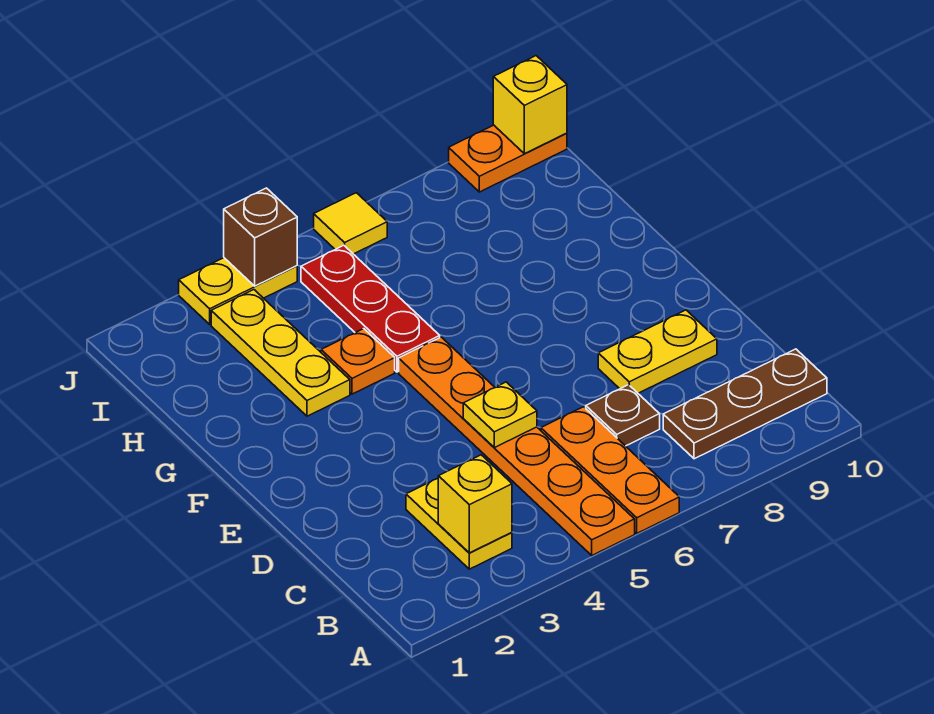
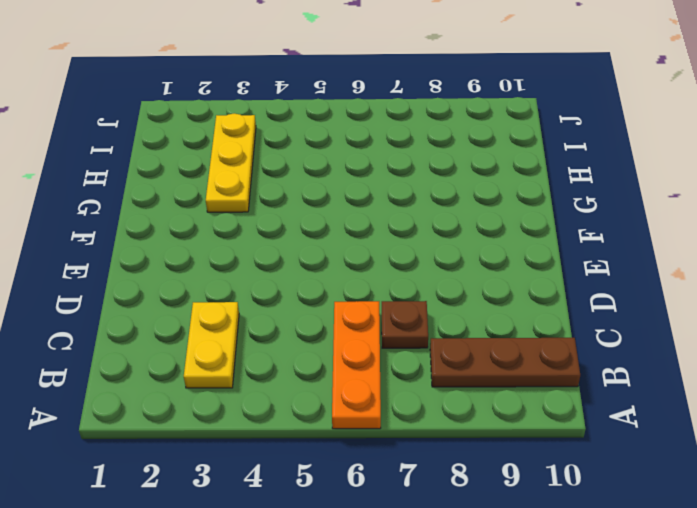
none -> orange 1x6 plate [399,337,635,555]
none -> yellow 1x2 plate [598,310,717,393]
none -> orange 1x1 plate [321,329,395,394]

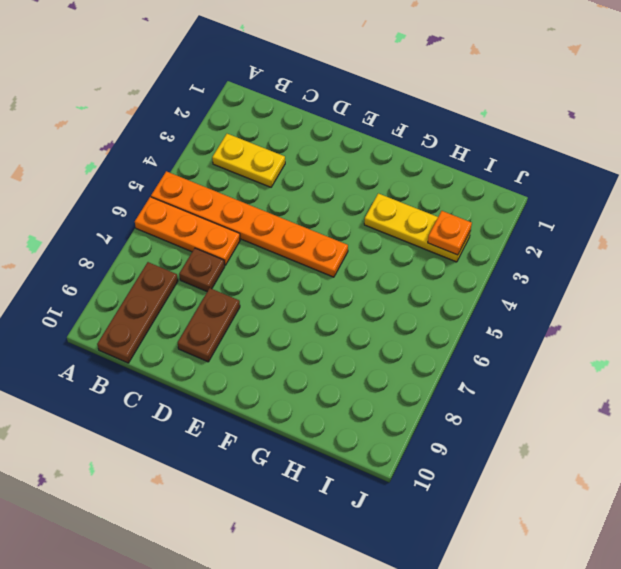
brown 1x2 plate [178,288,240,362] -> yellow 1x2 plate [598,310,717,393]
orange 1x1 plate [428,211,472,255] -> orange 1x1 plate moved to [321,329,395,394]
none -> red 1x3 plate [301,245,440,372]
none -> yellow 1x2 plate [179,258,297,324]
none -> yellow 1x1 tile [314,193,387,254]

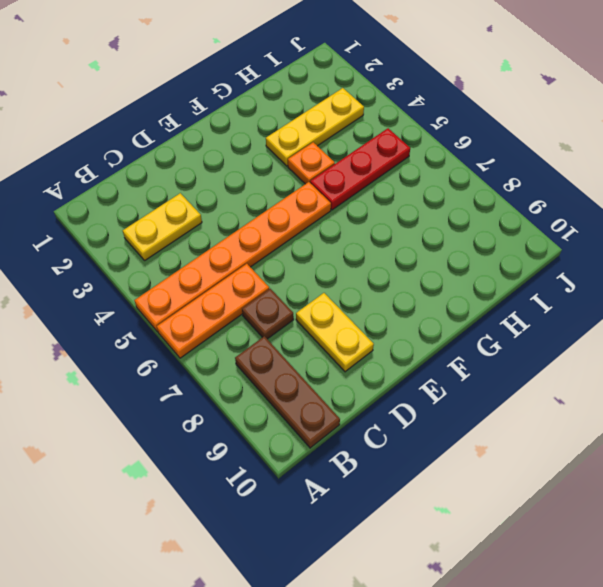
none -> yellow 1x2 plate [179,258,297,324]
none -> yellow 1x1 tile [314,193,387,254]
none -> orange 1x2 plate [449,125,567,192]

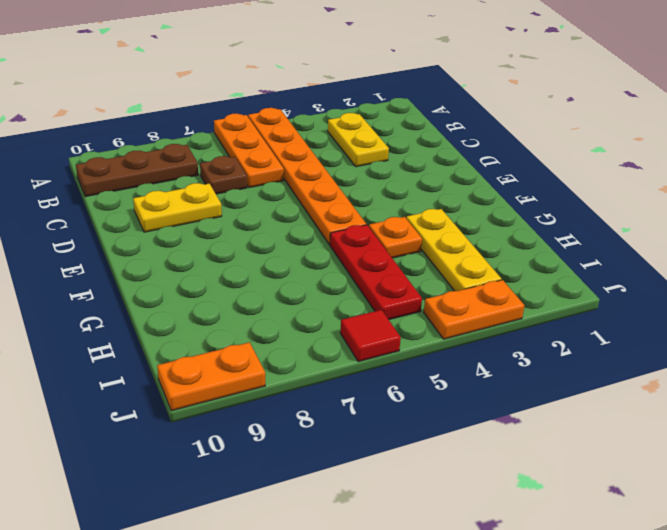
orange 1x2 plate [424,280,524,339] -> yellow 1x2 plate [179,258,297,324]
red 1x1 tile [340,310,401,362] -> yellow 1x1 tile [314,193,387,254]
none -> yellow 1x1 brick [438,455,512,553]
none -> yellow 1x1 plate [463,382,537,448]
none -> brown 1x1 brick [224,188,297,286]

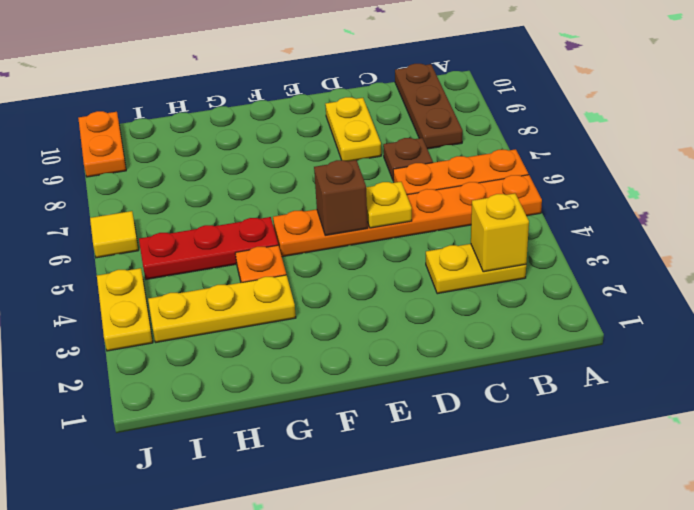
brown 1x1 brick [314,160,368,235] -> brown 1x1 brick moved to [224,188,297,286]
none -> yellow 1x1 brick [493,56,567,154]

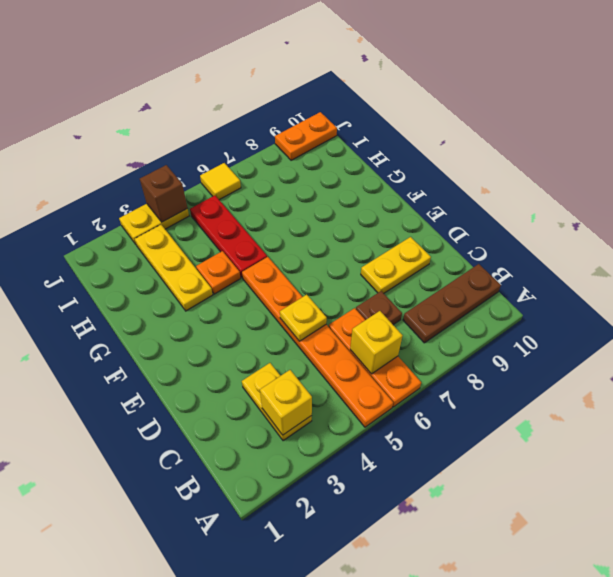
yellow 1x1 brick [350,311,403,374] -> yellow 1x1 brick moved to [493,56,567,154]

